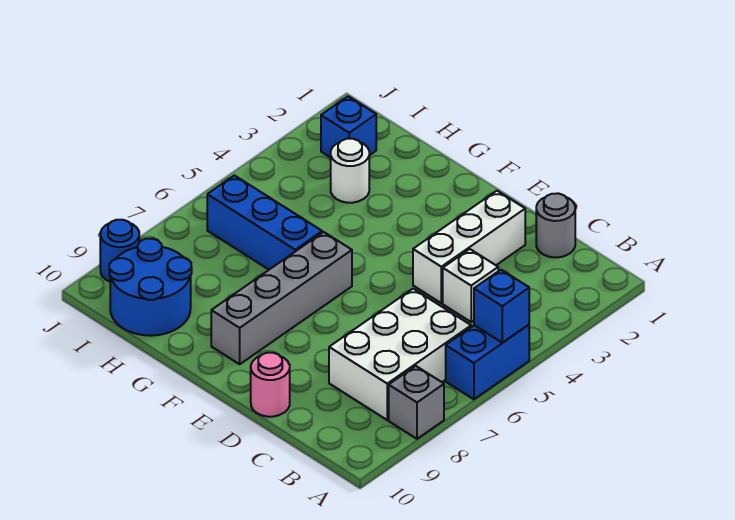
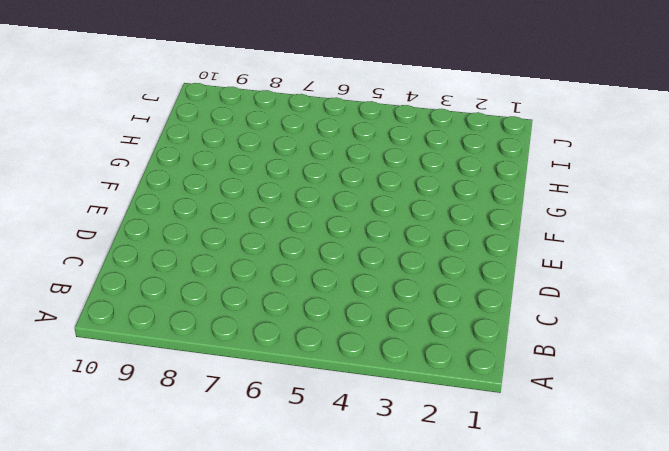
none -> blue 1x2 brick [446,325,529,399]
none -> grey 1x1 brick [389,366,444,439]
none -> white 2x3 brick [329,289,471,420]

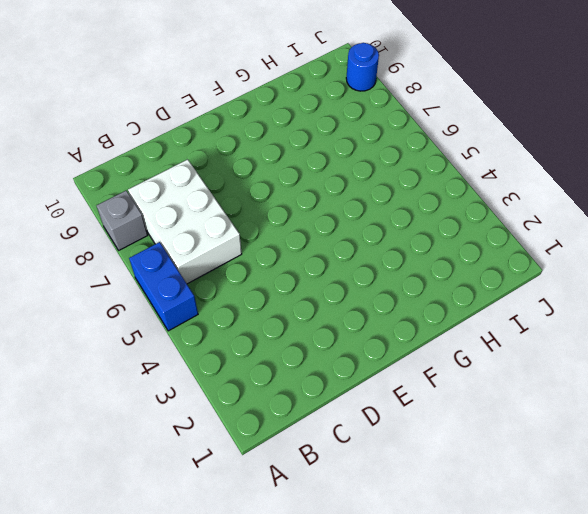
none -> grey 1x1 round brick [536,193,575,257]
none -> white 1x1 brick [443,249,498,322]
none -> white 1x3 brick [413,191,525,303]

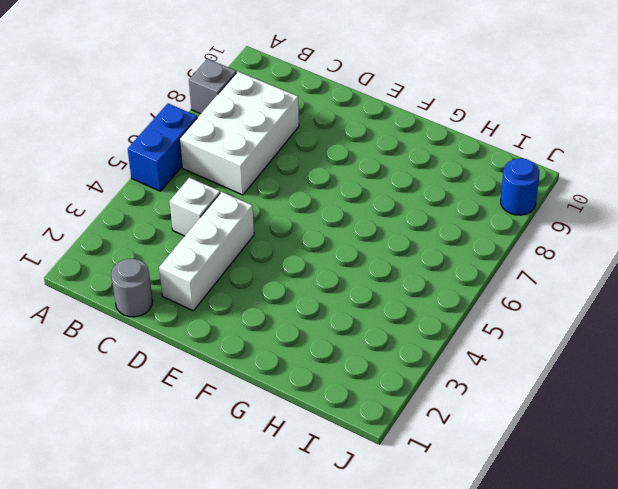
none -> pink 1x1 round brick [251,353,290,417]
none -> grey 1x4 brick [211,232,352,364]
none -> blue 1x3 brick [207,175,322,270]

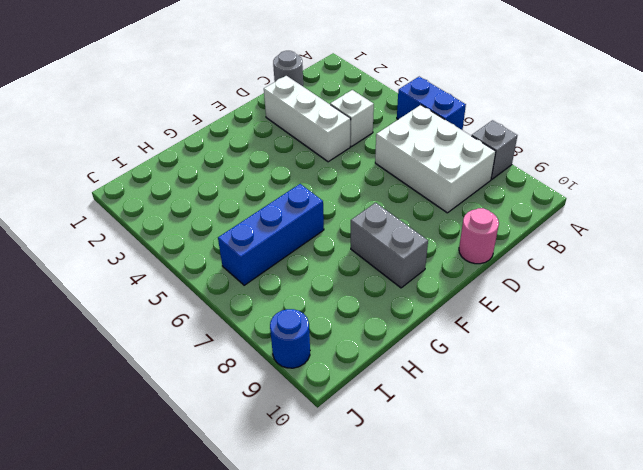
grey 1x2 brick [351,203,428,288] -> grey 1x4 brick [211,232,352,364]
none -> white 1x1 round brick [331,139,369,203]
none -> blue 2x2 round brick [109,239,192,336]
none -> blue 1x1 brick [321,96,376,158]

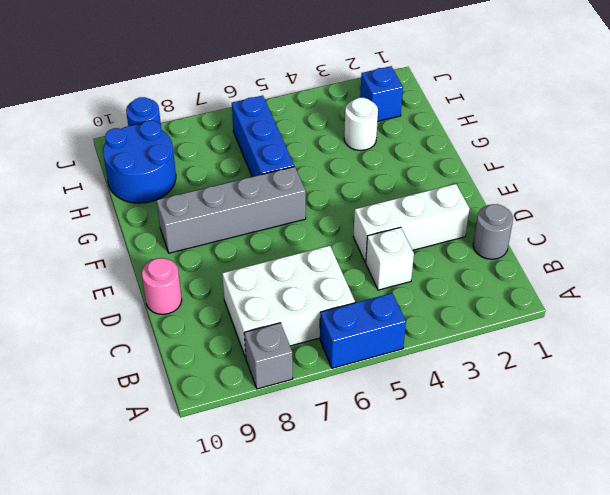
none -> blue 1x1 brick [474,270,529,343]

